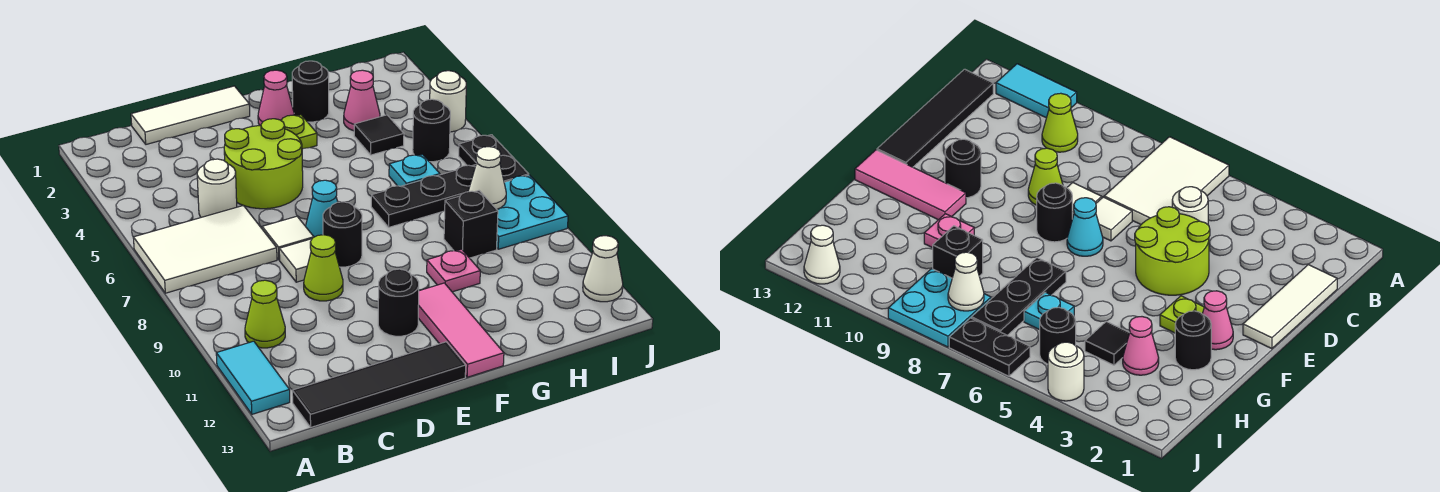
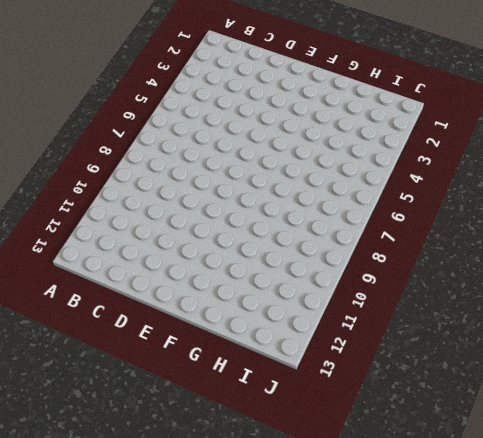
none -> white 2x3 tile [133,205,277,293]
none -> cyan 1x2 tile [216,341,290,414]
none -> lime 1x1 cone [245,280,285,348]

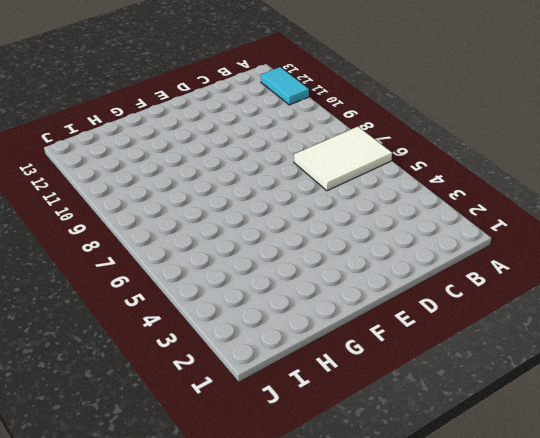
none -> lime 1x1 cone [245,280,285,348]
none -> black 1x4 tile [292,342,466,427]
none -> white 1x3 tile [131,86,250,144]

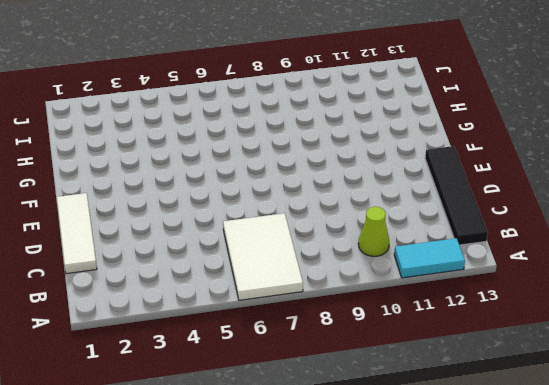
none -> white 1x1 round brick [197,159,237,217]
none -> lime 2x2 round brick [224,119,303,209]
none -> white 1x1 tile [262,216,314,260]

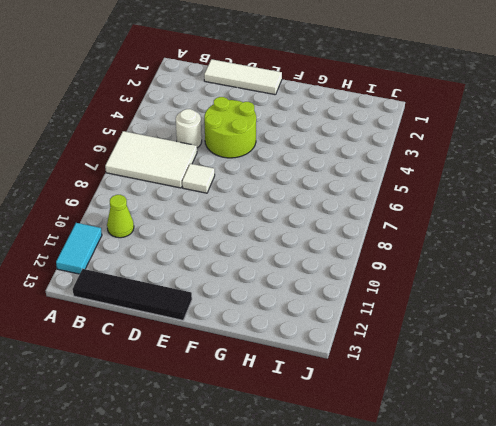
none -> white 1x1 tile [279,239,312,282]
none -> lime 1x1 cone [304,235,343,301]
none -> cyan 1x1 cone [306,180,338,237]

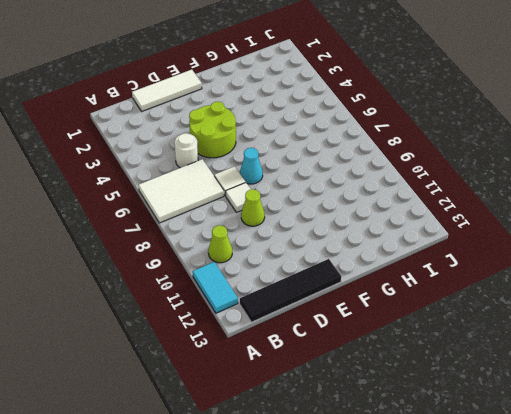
none -> black 1x1 round brick [323,202,362,267]
none -> black 1x1 round brick [378,269,419,336]
none -> pink 1x1 cone [258,70,294,126]

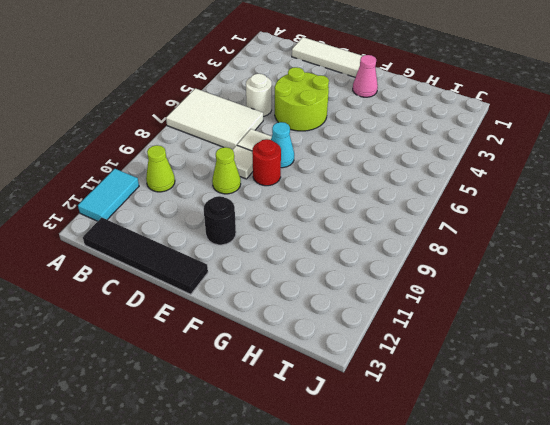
red 1x1 round brick [252,139,281,186] -> black 1x1 round brick [323,202,362,267]
none -> lime 1x1 plate [281,115,317,149]
none -> pink 1x3 tile [418,283,504,377]
none -> black 1x1 round brick [292,61,329,122]

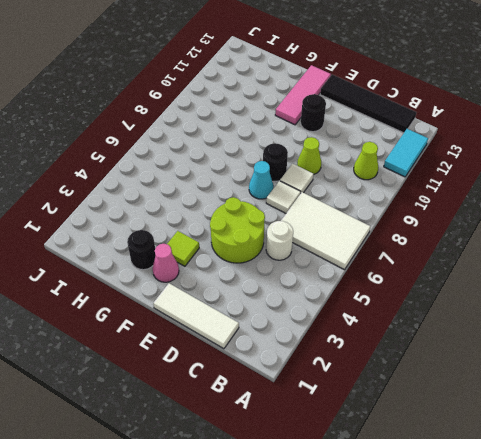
lime 1x1 tile [167,231,199,266] -> lime 1x1 plate [281,115,317,149]
none -> black 1x3 plate [371,165,476,227]
none -> pink 1x1 plate [427,249,480,292]
none -> pink 1x1 cone [344,70,380,131]

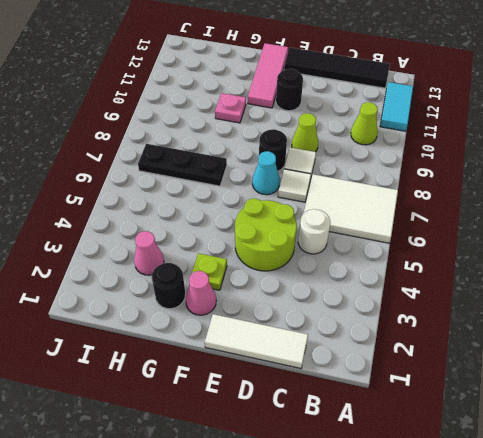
none -> black 1x1 tile [354,115,404,155]
none -> cyan 1x1 plate [389,154,440,186]
none -> black 1x1 brick [444,191,498,258]

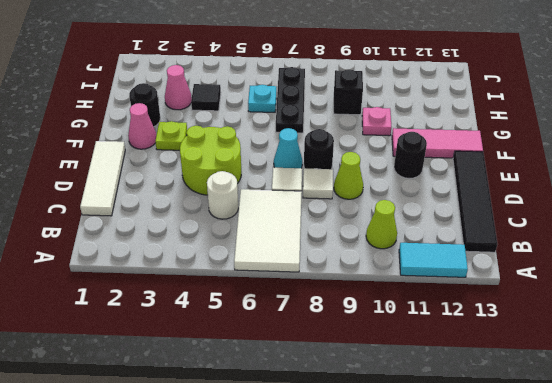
none -> black 1x1 round brick [413,99,450,162]
none -> cyan 2x2 plate [497,175,568,249]
none -> white 1x1 round brick [430,71,466,132]

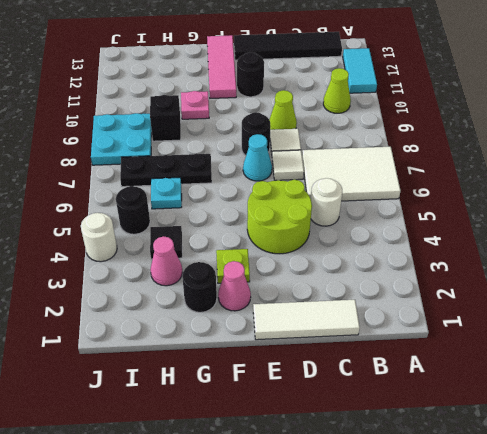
none -> black 1x2 plate [459,135,529,182]
none -> white 1x1 cone [583,236,623,302]
none -> white 1x1 cone [468,147,506,209]

